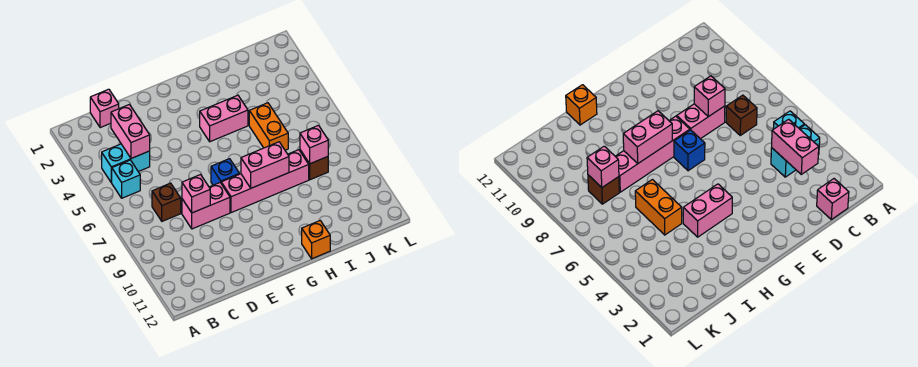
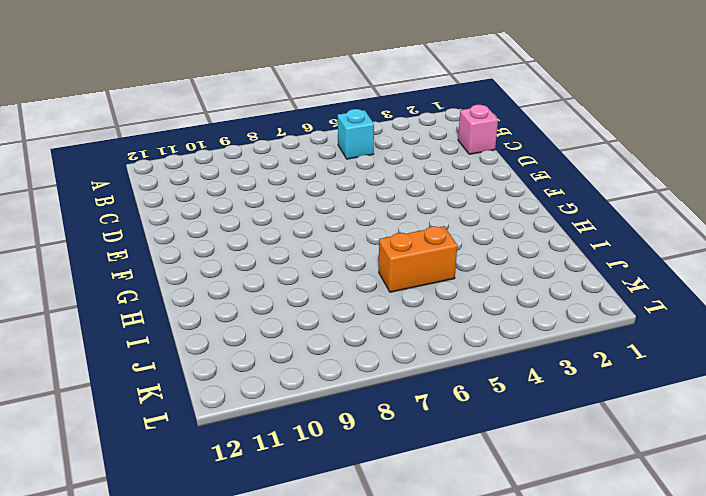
none -> cyan 1x2 brick [102,144,150,182]
none -> brown 1x1 brick [152,183,181,221]
none -> pink 1x2 brick [182,183,230,229]

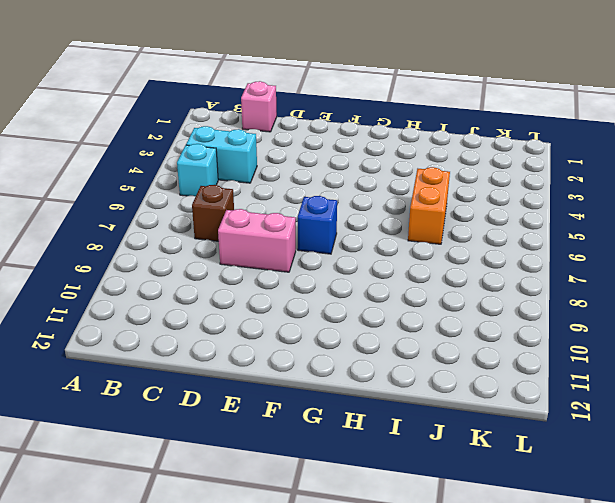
none -> pink 1x4 brick [221,150,309,213]
none -> pink 1x2 brick [200,95,248,142]
none -> orange 1x1 brick [302,221,330,259]

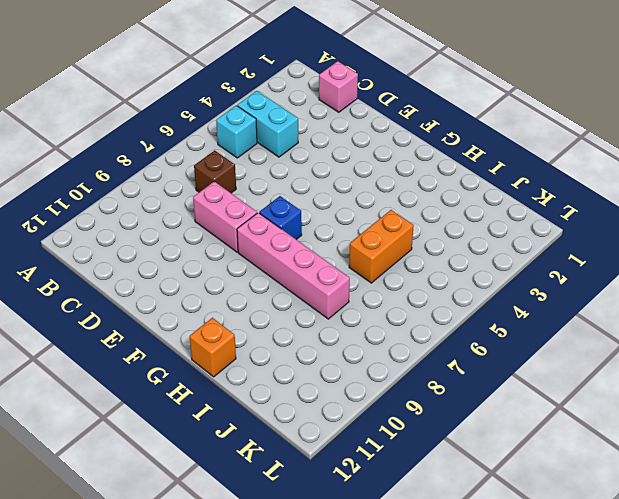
none -> pink 1x2 brick [200,95,248,142]
none -> brown 1x1 brick [300,150,328,180]
none -> pink 1x2 brick [111,105,150,158]

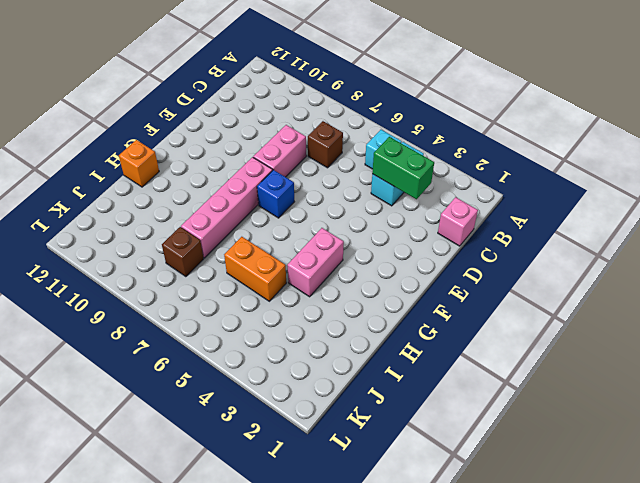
green 1x2 brick [372,137,434,199] -> pink 1x2 brick [111,105,150,158]
none -> pink 1x1 brick [182,175,210,213]
none -> pink 1x2 brick [241,142,289,188]
none -> pink 1x1 brick [300,125,328,164]

